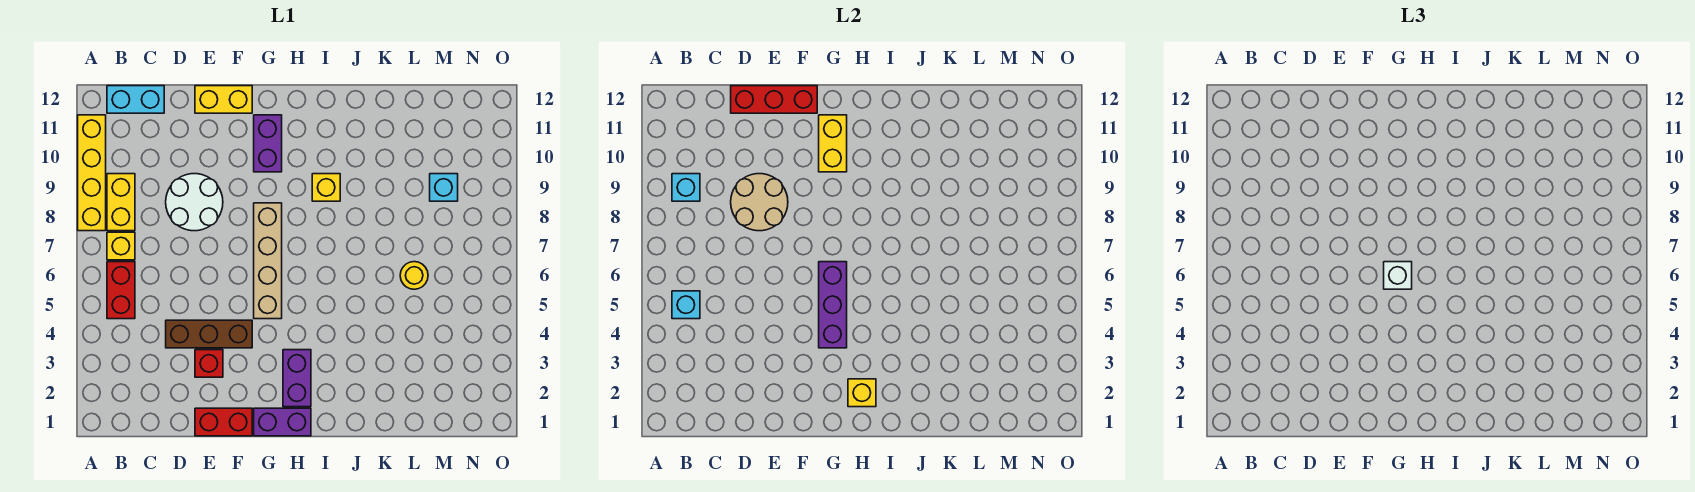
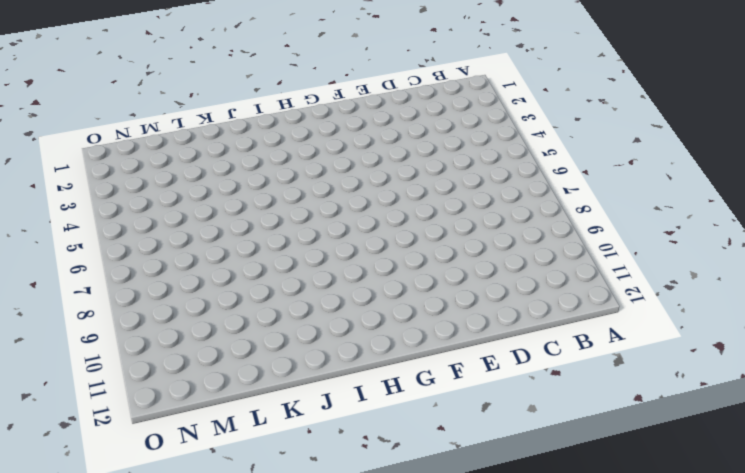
none -> yellow 1x4 brick [78,115,106,231]
none -> red 1x2 brick [107,262,135,319]
none -> yellow 1x1 brick [107,232,135,260]

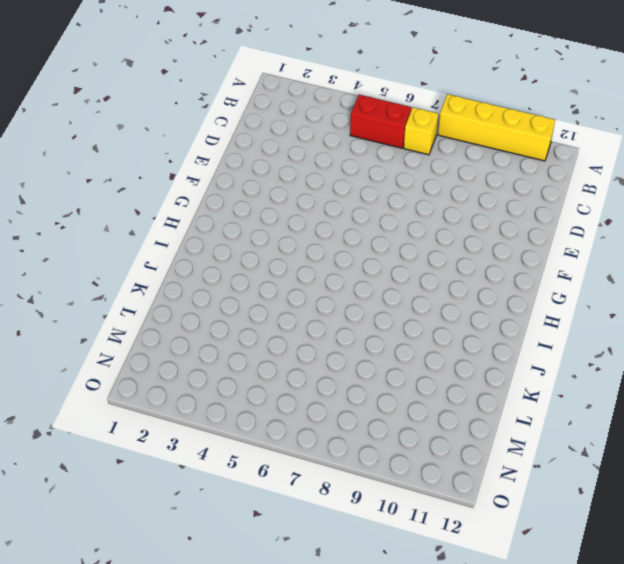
none -> yellow 1x2 brick [107,174,135,231]
none -> cyan 1x2 brick [107,86,164,113]
none -> brown 1x3 brick [166,320,252,348]

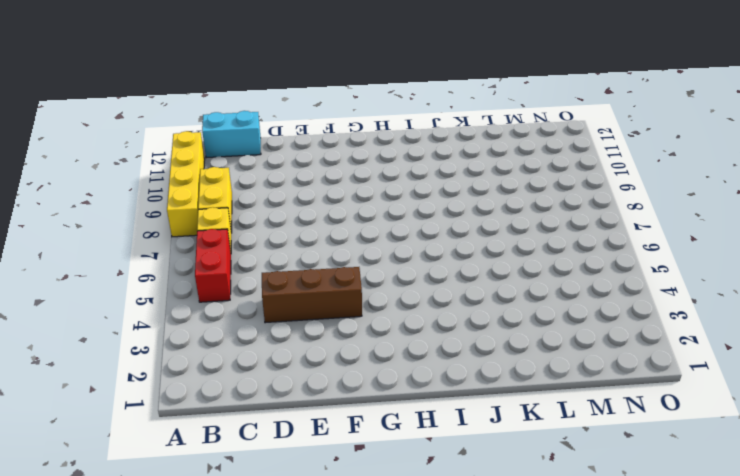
none -> white 2x2 round brick [166,174,223,231]
none -> red 1x2 brick [195,408,252,436]
none -> red 1x1 brick [195,350,223,377]

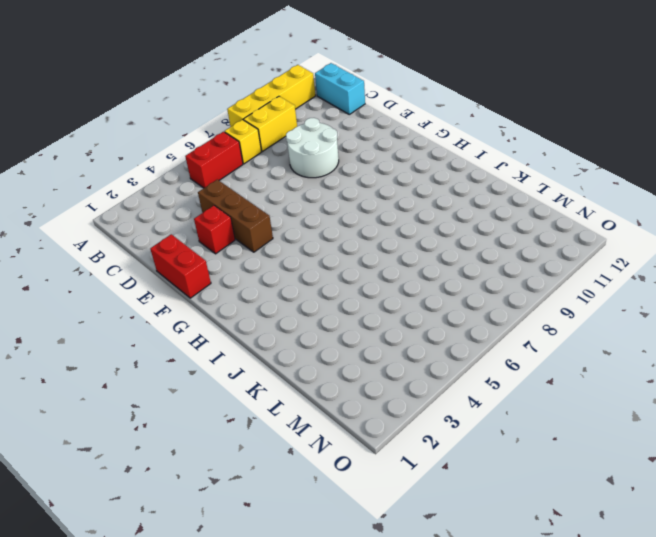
none -> yellow 1x2 brick [195,86,252,113]
none -> purple 1x2 brick [254,408,311,436]
none -> tan 1x4 brick [254,203,282,319]

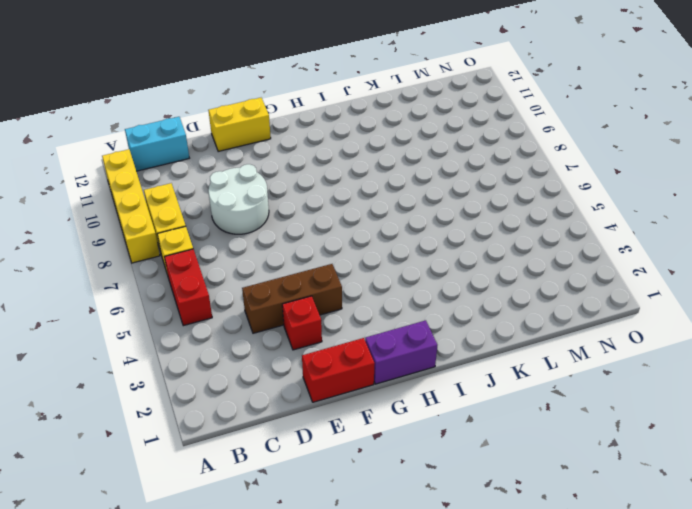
none -> tan 1x4 brick [254,203,282,319]
none -> purple 1x2 brick [254,115,282,172]
none -> purple 1x2 brick [283,350,311,407]

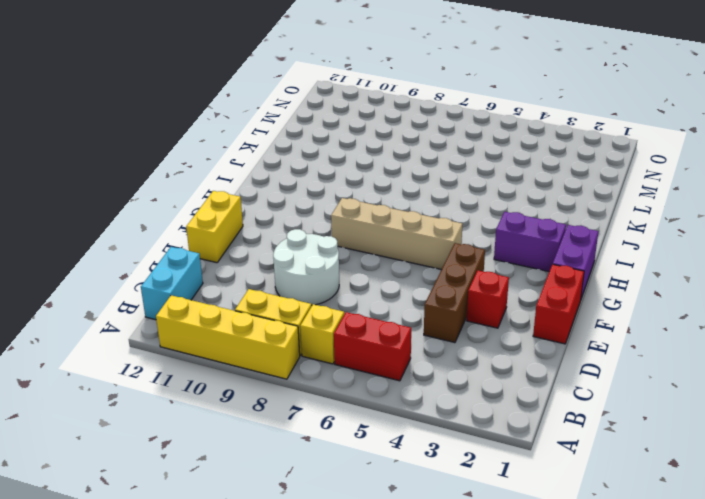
none -> purple 1x2 brick [254,115,282,172]
none -> yellow 1x1 brick [312,174,340,201]
none -> yellow 1x1 round brick [400,262,428,289]

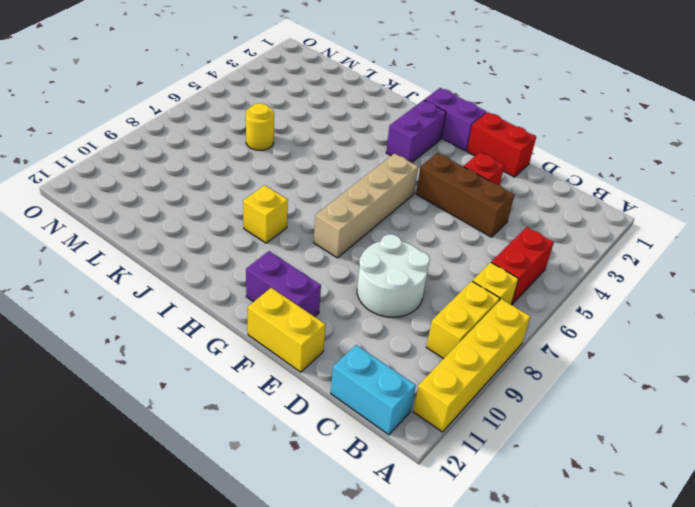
purple 1x2 brick [246,251,321,317] -> purple 1x2 brick turned to [254,115,282,172]
none -> cyan 1x1 brick [430,174,458,201]
none -> cyan 1x1 brick [672,291,700,319]
none -> cyan 1x1 brick [672,174,700,201]

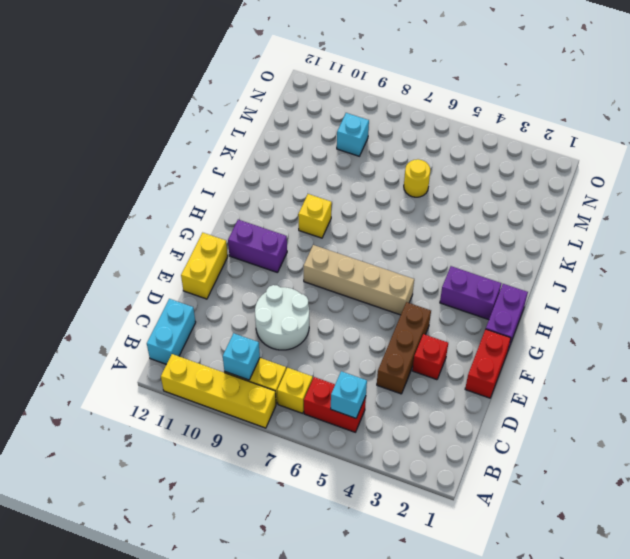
none -> tan 2x2 round brick [731,174,788,231]
none -> red 1x3 brick [731,86,817,113]
none -> purple 1x3 brick [819,262,847,348]

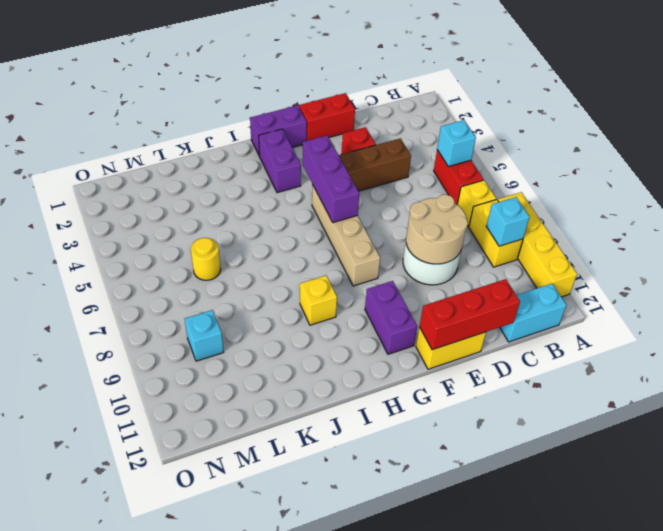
none -> yellow 1x2 brick [819,115,847,172]
none -> yellow 1x1 brick [848,379,876,407]
none -> white 1x1 brick [1384,262,1412,289]

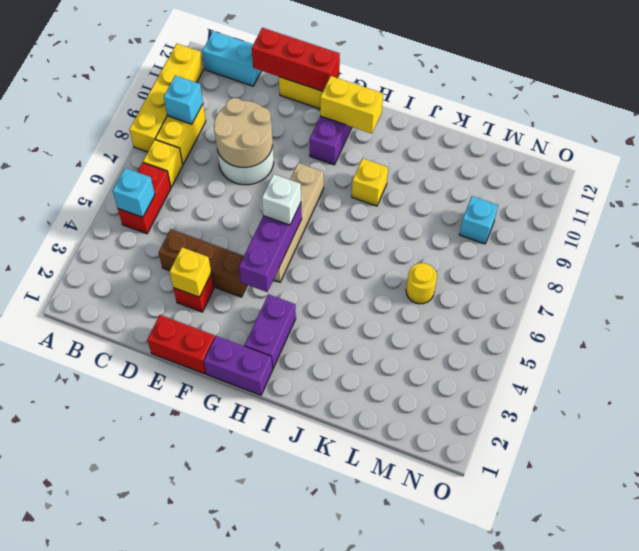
yellow 1x1 brick [169,247,211,297] -> yellow 1x1 brick moved to [848,379,876,407]
yellow 1x2 brick [320,76,383,134] -> yellow 1x2 brick turned to [819,115,847,172]

